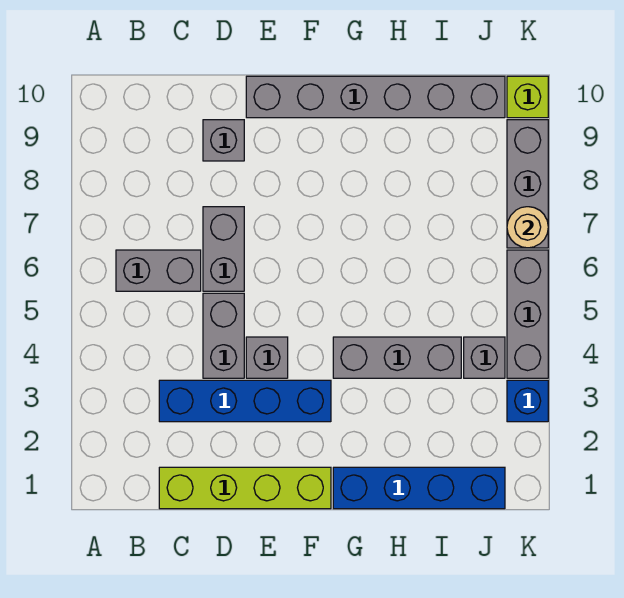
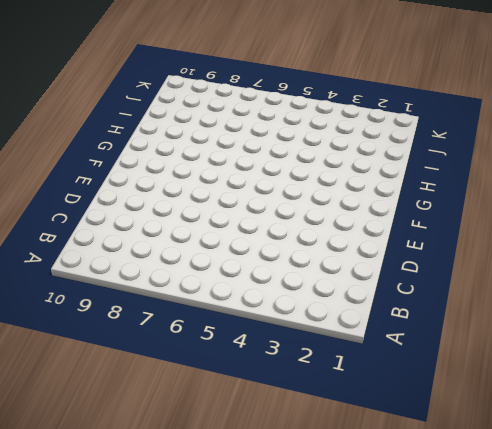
none -> grey 1x2 brick [116,250,201,291]
none -> lime 1x4 brick [159,467,331,509]
none -> blue 1x4 brick [159,380,331,422]

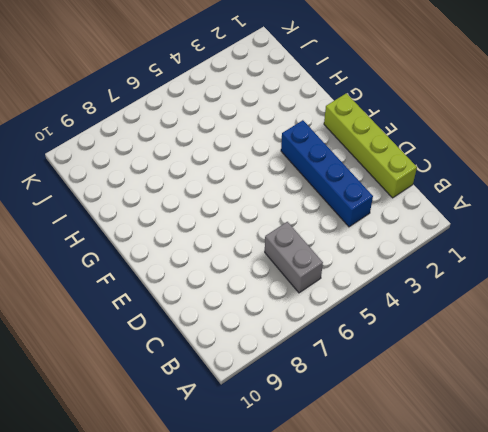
none -> grey 1x2 brick [203,293,244,378]
none -> grey 1x2 brick [203,207,244,291]
none -> grey 1x1 brick [203,120,244,161]

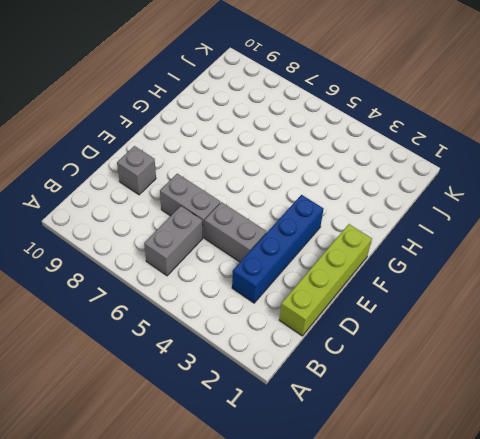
none -> grey 1x1 brick [246,337,288,378]
none -> grey 1x6 brick [246,76,505,118]
none -> blue 1x4 brick [333,467,505,509]

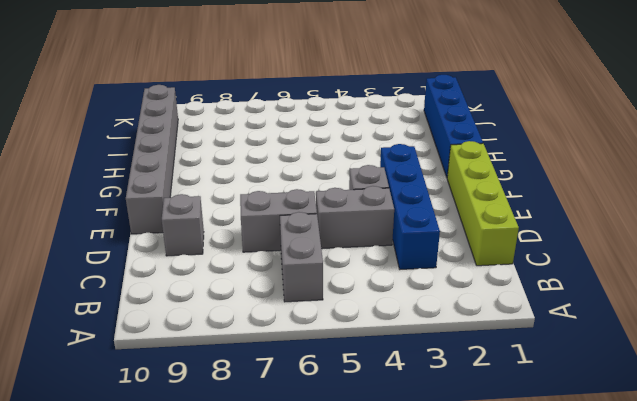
none -> grey 1x3 brick [333,337,461,378]
none -> grey 1x1 brick [464,337,505,378]
none -> blue 1x1 brick [507,380,548,422]

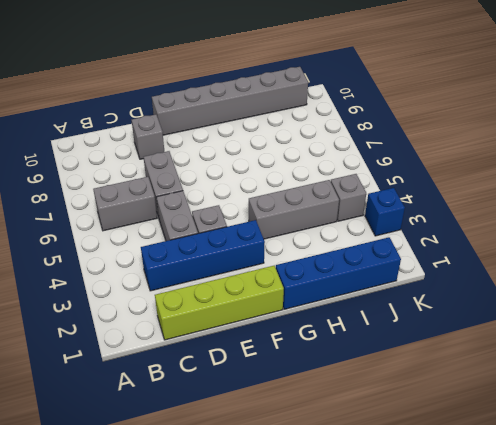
none -> grey 1x3 brick [507,250,548,378]
none -> grey 1x3 brick [507,120,548,248]
none -> lime 1x1 brick [507,76,548,118]

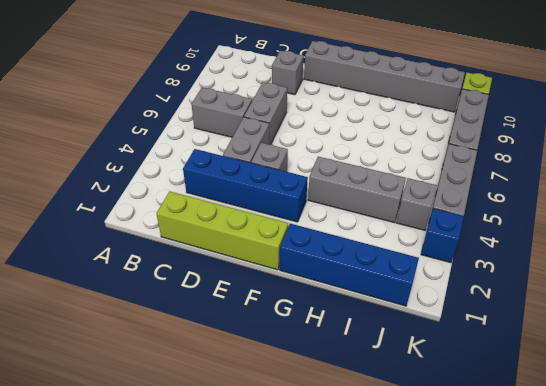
none -> tan 1x1 round brick [507,207,548,248]

